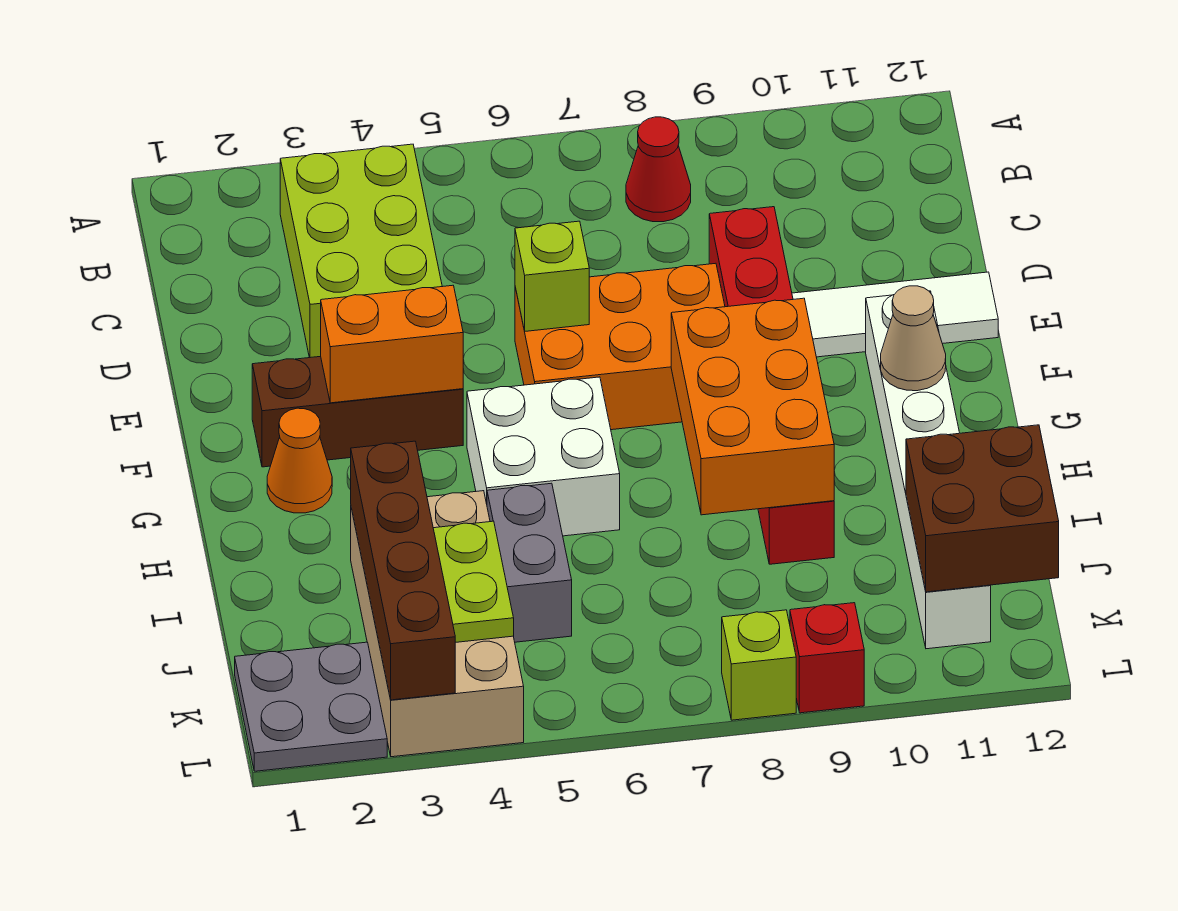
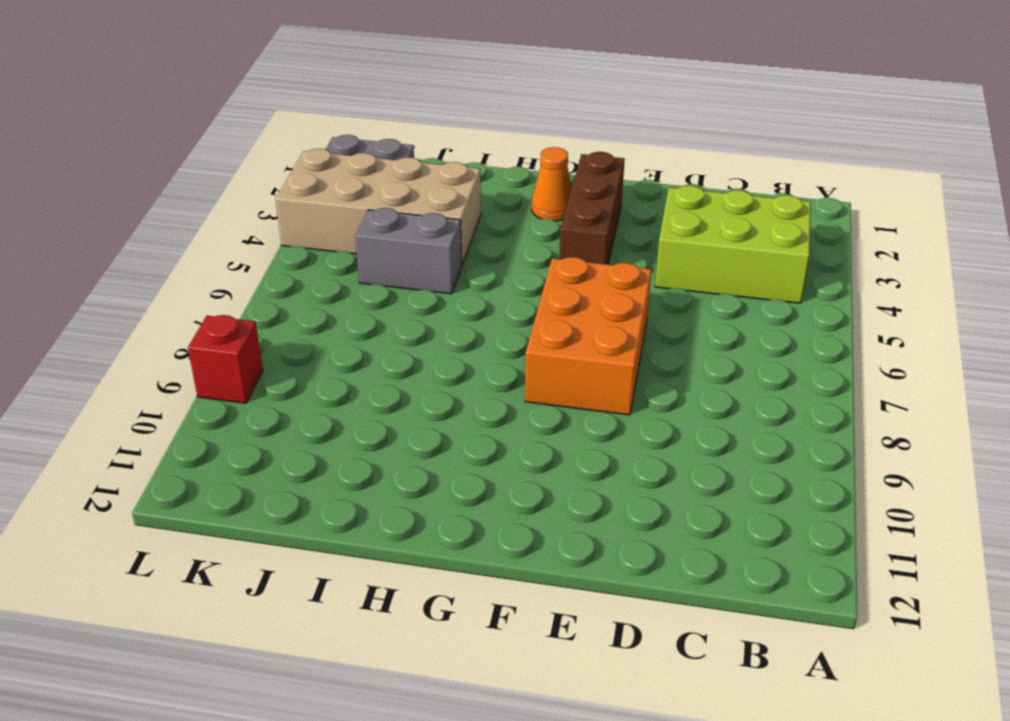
none -> red 1x1 cone [626,117,691,222]
none -> red 1x6 brick [709,207,834,564]
none -> white 1x3 tile [792,272,998,357]

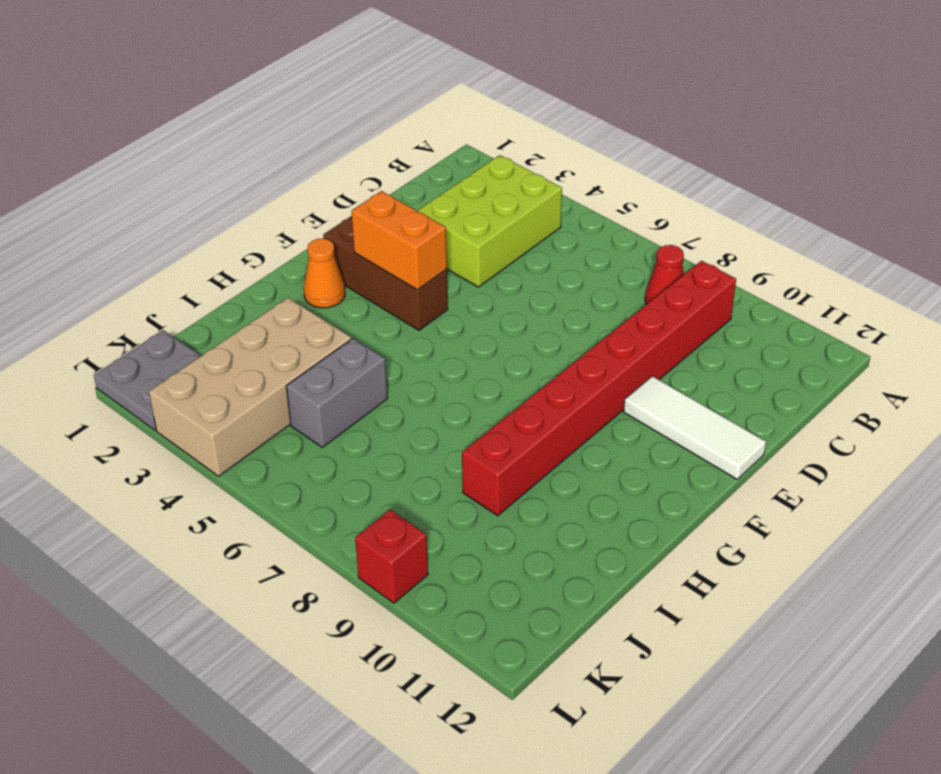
red 1x8 brick [462,261,736,516] -> red 1x6 brick [709,207,834,564]
none -> orange 2x3 brick [515,263,725,430]
none -> white 1x6 brick [866,291,991,649]
none -> white 2x2 brick [467,377,620,536]

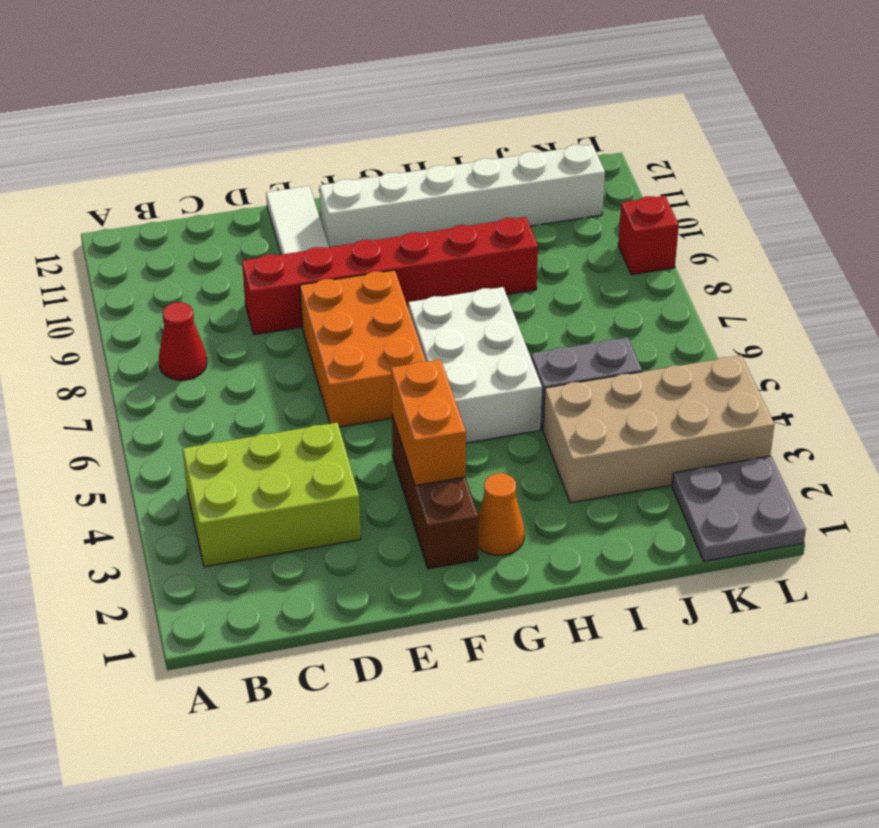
white 2x3 brick [408,287,542,443] -> white 2x2 brick [467,377,620,536]
none -> lime 1x1 brick [722,610,796,720]
none -> lime 1x1 brick [515,221,589,331]
none -> orange 2x3 brick [671,298,834,515]

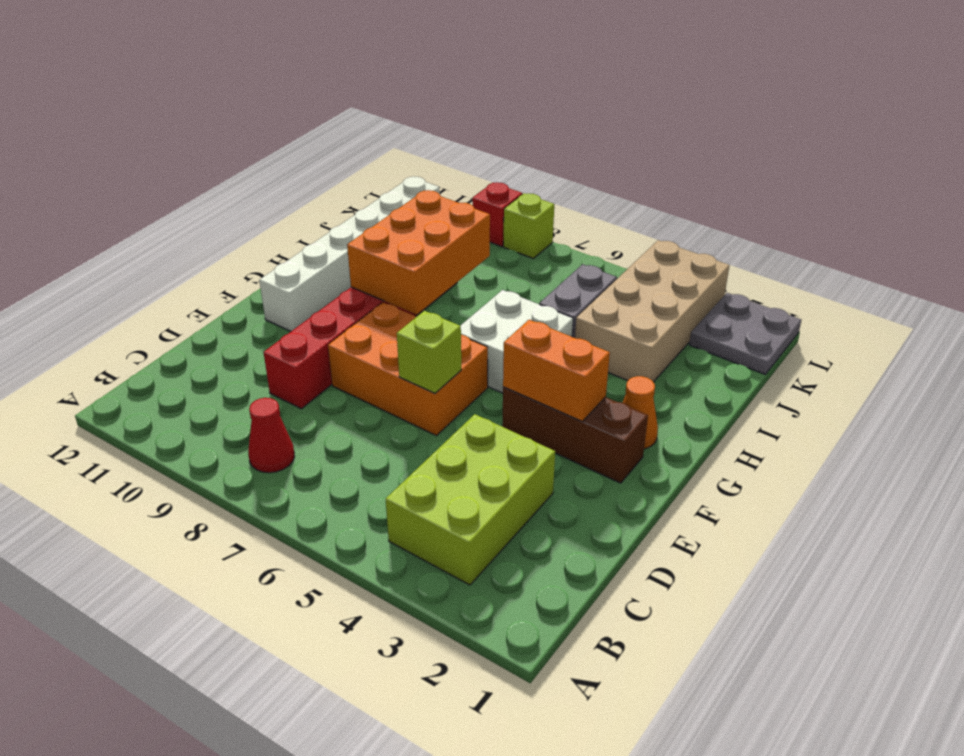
none -> white 1x3 tile [792,272,998,357]
none -> tan 1x1 cone [881,286,946,391]
none -> brown 1x4 brick [351,441,455,700]

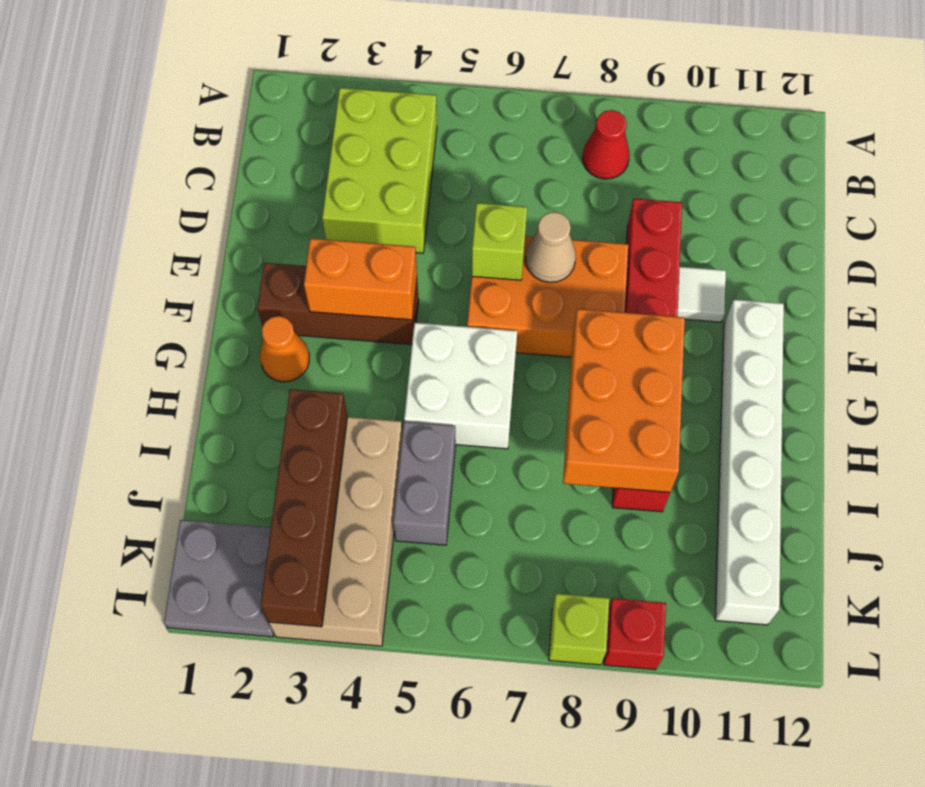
tan 1x1 cone [526,212,576,282] -> tan 1x1 cone moved to [881,286,946,391]
white 1x1 tile [678,267,726,322] -> white 1x3 tile [792,272,998,357]
none -> lime 1x2 plate [433,521,514,642]
none -> brown 2x2 brick [906,425,1059,592]

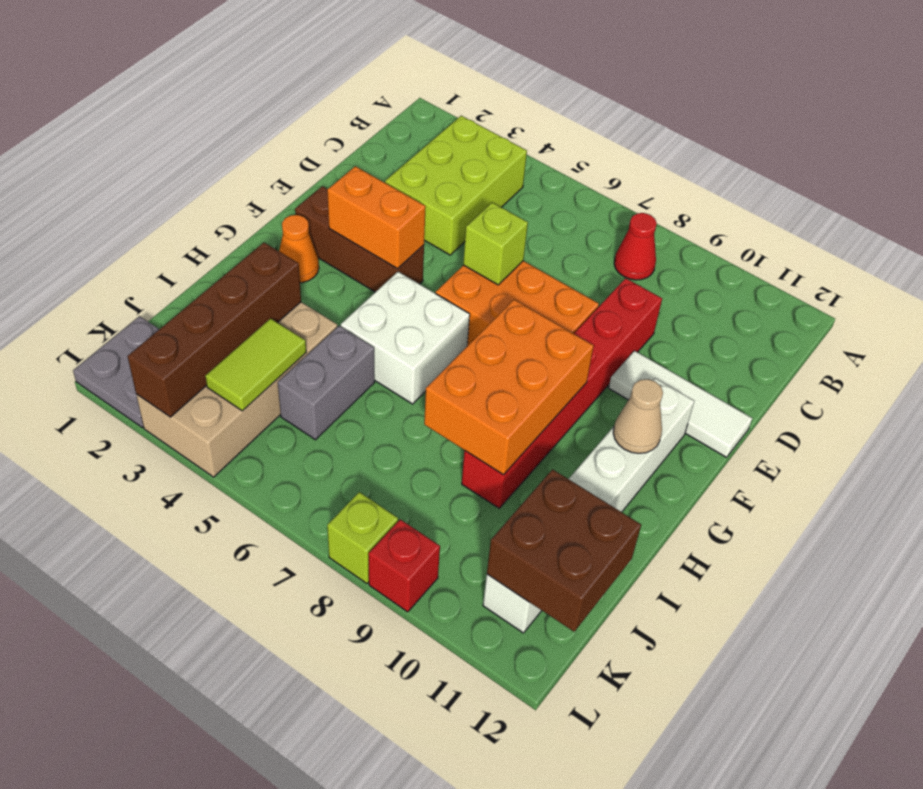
lime 1x2 tile [205,318,306,411] -> lime 1x2 plate [433,521,514,642]

